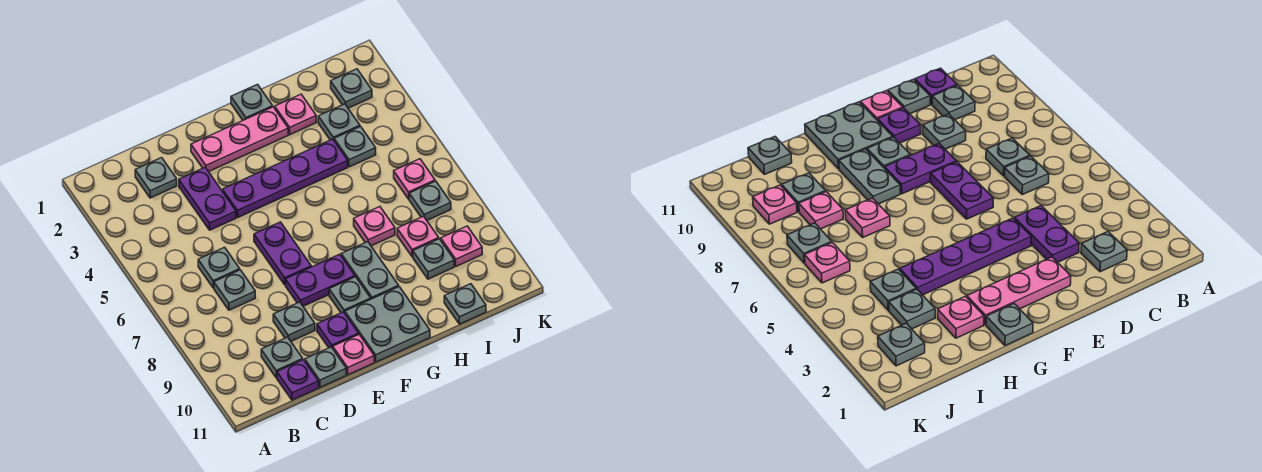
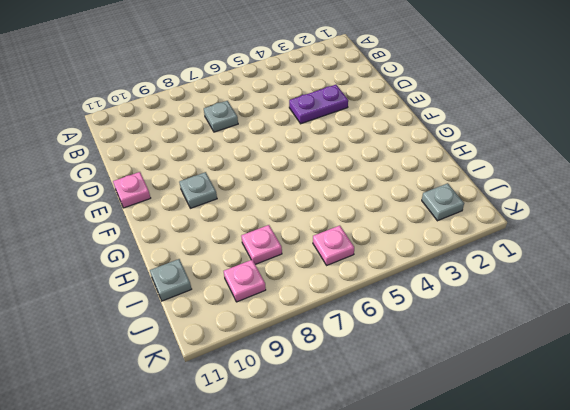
none -> grey 1x1 plate [135,158,177,198]
none -> grey 1x1 plate [198,247,240,288]
none -> grey 1x1 plate [261,337,303,378]

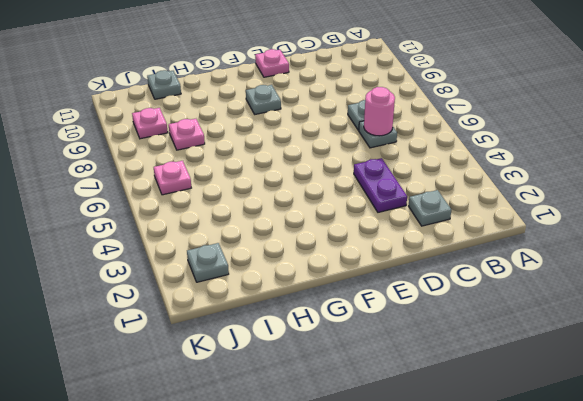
pink 1x1 round brick [364,87,395,136] -> none
none -> grey 1x1 plate [261,337,303,378]
none -> purple 1x1 plate [277,360,319,400]
none -> grey 1x1 plate [273,302,315,341]

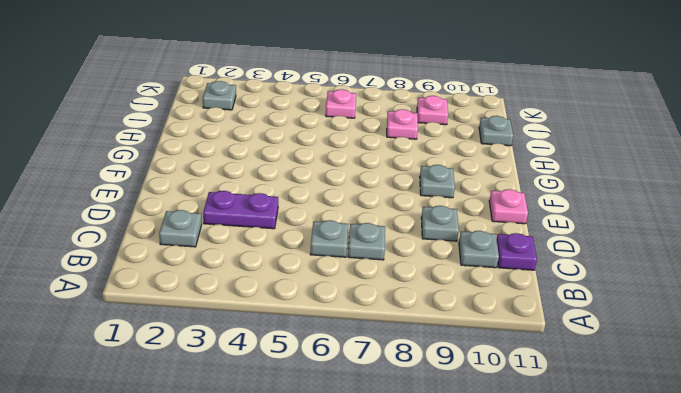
none -> grey 1x1 plate [305,347,346,387]
none -> pink 1x3 plate [191,107,288,172]
none -> purple 1x4 plate [223,139,348,217]

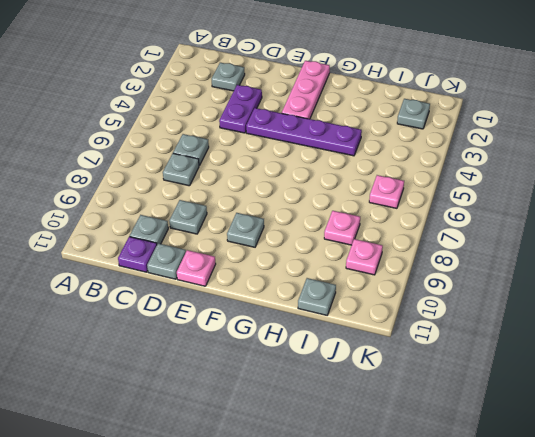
pink 1x3 plate [282,61,330,119] -> pink 1x3 plate turned to [191,107,288,172]
none -> purple 1x2 plate [254,222,311,285]
none -> purple 1x2 plate [286,254,355,306]
none -> purple 1x1 plate [317,312,359,348]

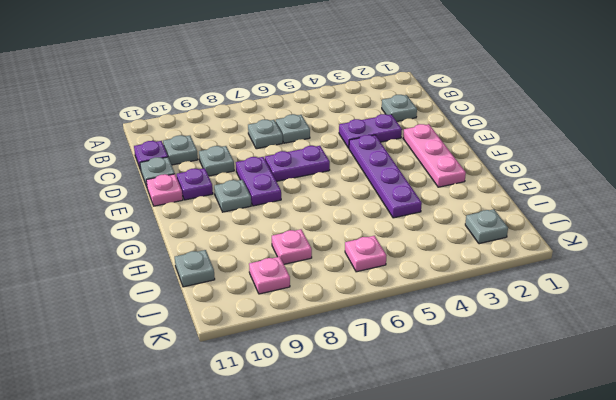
none -> grey 2x2 plate [345,287,430,362]
none -> grey 1x1 plate [231,84,273,120]
none -> grey 1x2 plate [341,242,399,299]

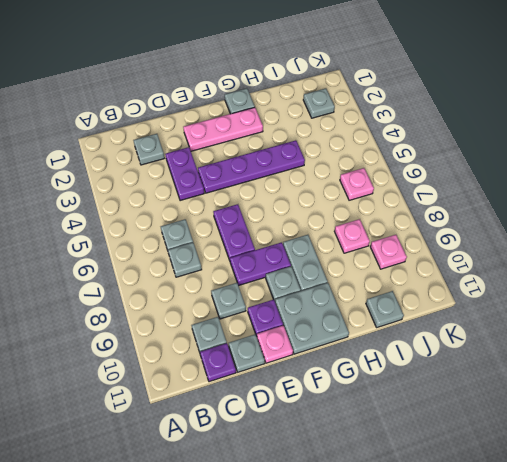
none -> pink 1x1 plate [275,94,316,135]
none -> pink 1x1 plate [354,207,395,246]
none -> grey 1x1 plate [318,104,360,140]

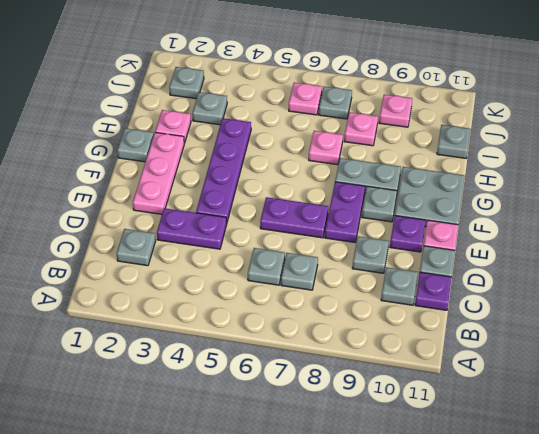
none -> grey 1x1 plate [334,126,376,167]
none -> grey 1x1 plate [413,239,454,279]

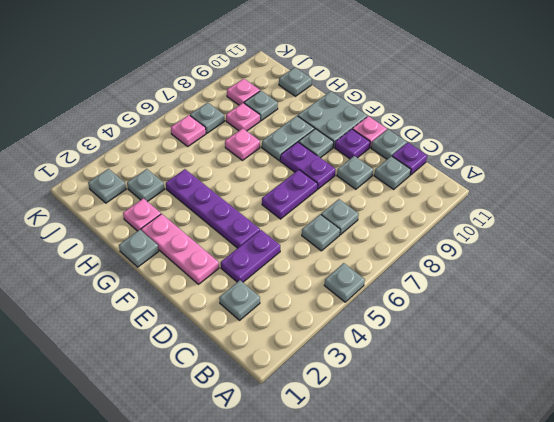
grey 1x1 plate [324,263,365,302] -> grey 1x1 plate moved to [334,126,376,167]

